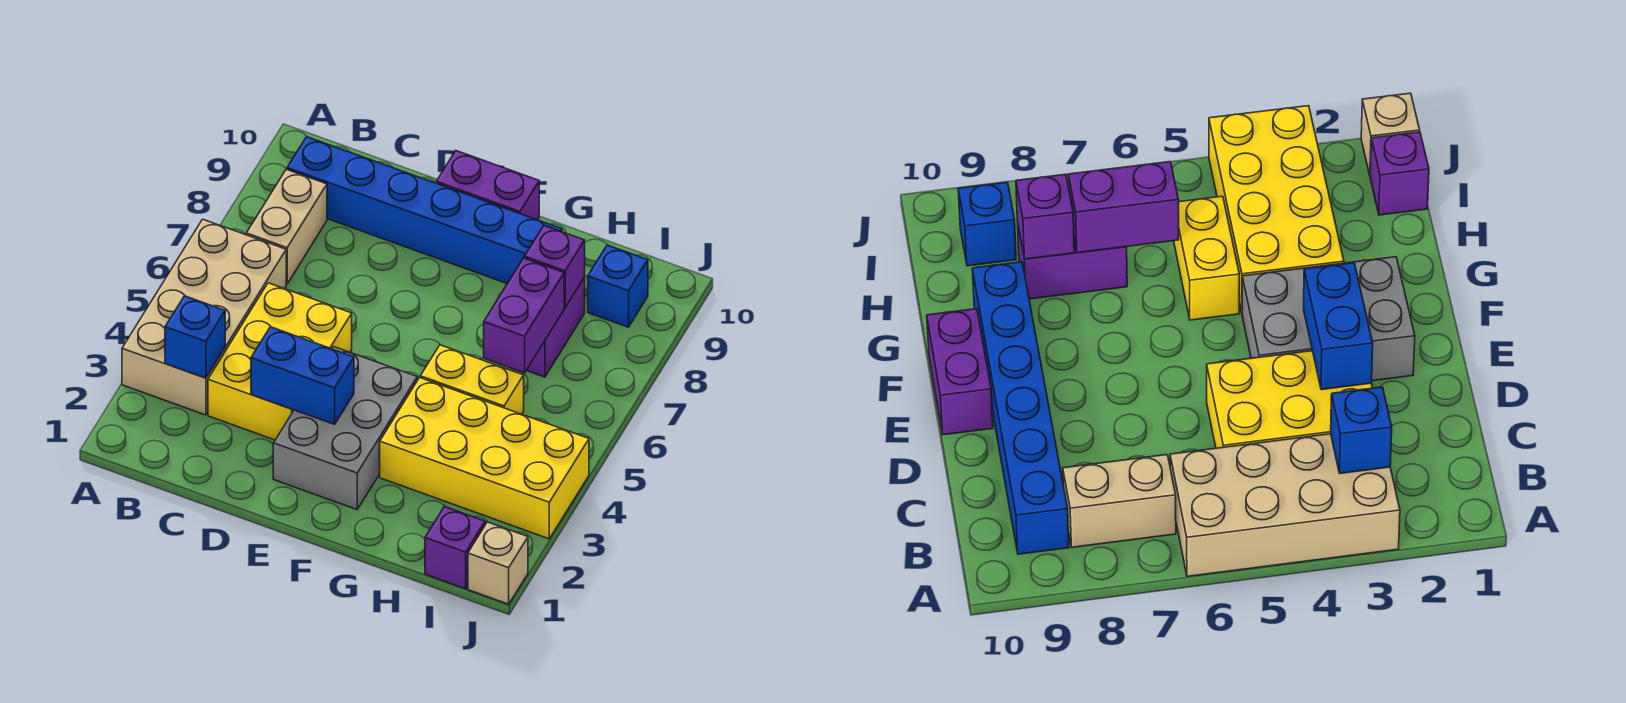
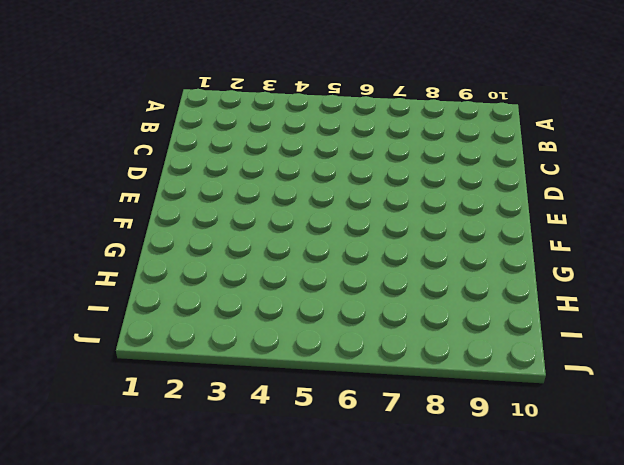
none -> tan 2x4 brick [122,219,286,415]
none -> tan 1x2 brick [246,169,327,284]
none -> blue 1x6 brick [287,137,562,283]

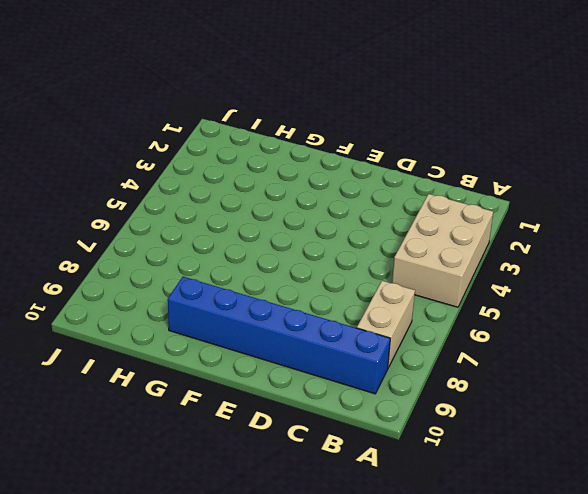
tan 2x3 brick [392,194,493,307] -> tan 2x4 brick [122,219,286,415]
none -> yellow 2x3 brick [208,283,352,440]
none -> grey 2x3 brick [273,347,417,510]
none -> purple 1x2 brick [436,151,539,220]

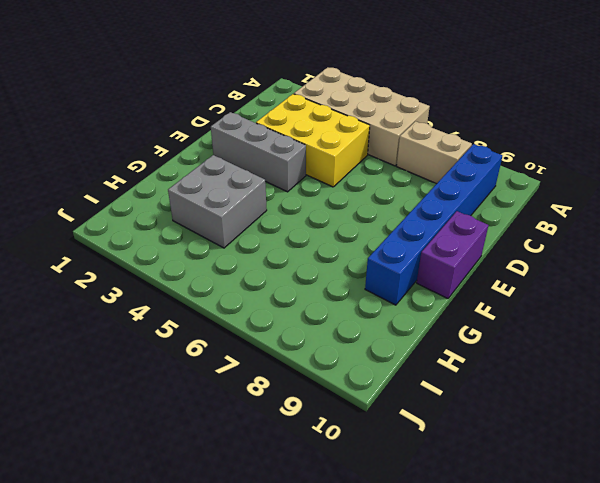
grey 1x3 brick [211,112,306,192] -> grey 2x3 brick [273,347,417,510]
grey 2x2 brick [168,155,267,248] -> yellow 2x4 brick [380,378,589,539]
none -> yellow 1x2 brick [420,345,524,414]
none -> purple 1x2 brick [526,277,585,377]
none -> purple 1x1 brick [425,507,485,589]

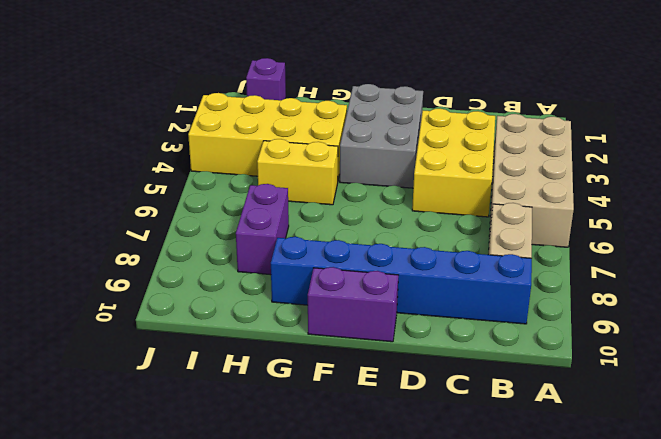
none -> blue 1x1 brick [588,245,648,327]
none -> tan 1x1 brick [468,522,528,604]
none -> blue 1x1 brick [165,296,225,378]

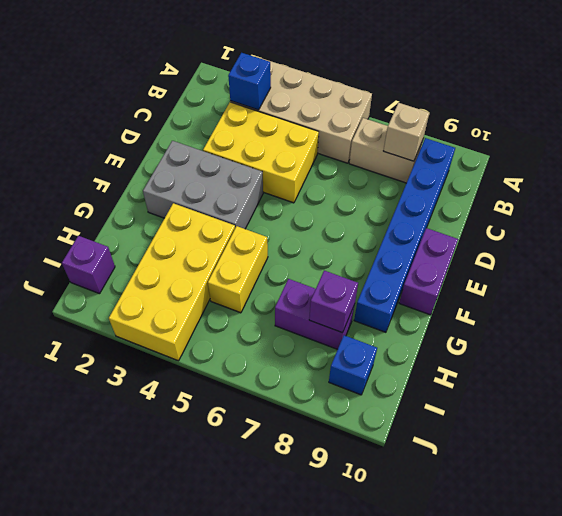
tan 1x1 brick [384,103,429,161] -> tan 1x1 brick moved to [468,522,528,604]
none -> blue 1x2 brick [251,327,354,424]
none -> purple 1x2 brick [484,258,564,373]

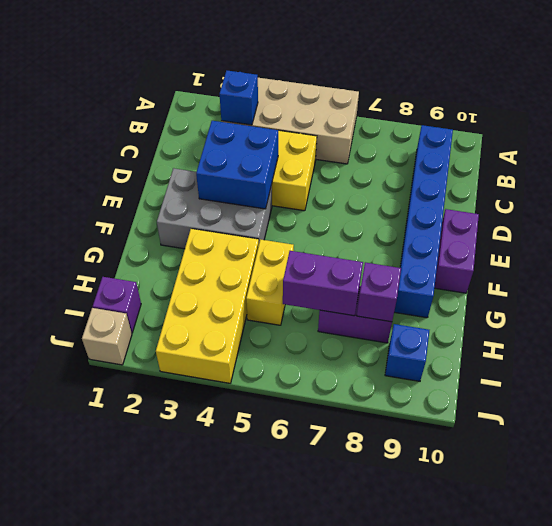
blue 2x2 brick [196,121,278,209] -> blue 1x2 brick [251,327,354,424]
none -> tan 1x2 brick [246,169,327,284]

